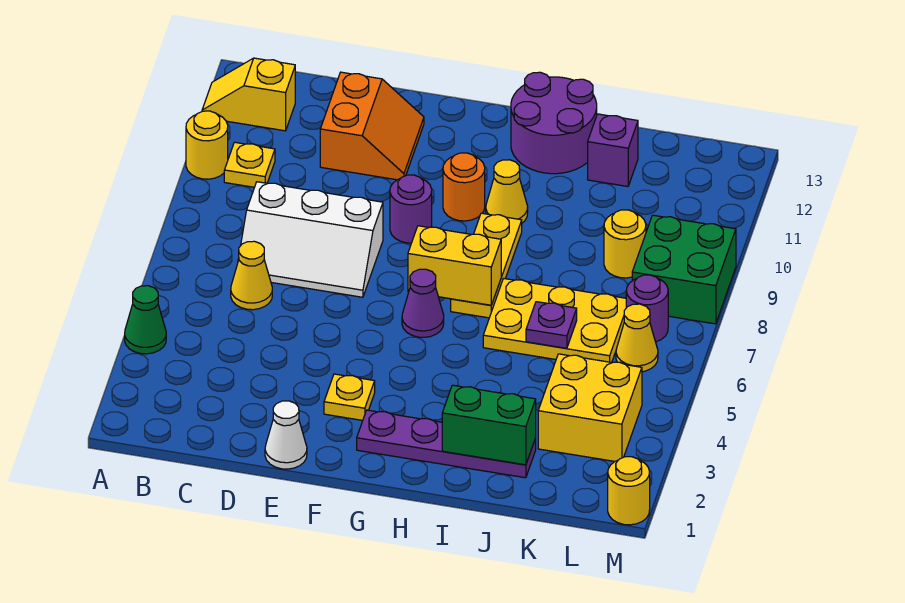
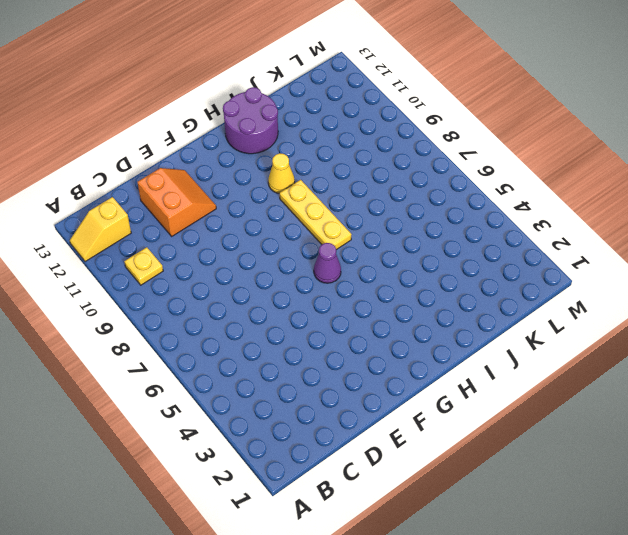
none -> green 1x1 cone [125,286,166,354]
none -> yellow 1x1 round brick [186,111,228,179]
none -> yellow 1x1 cone [231,241,272,310]

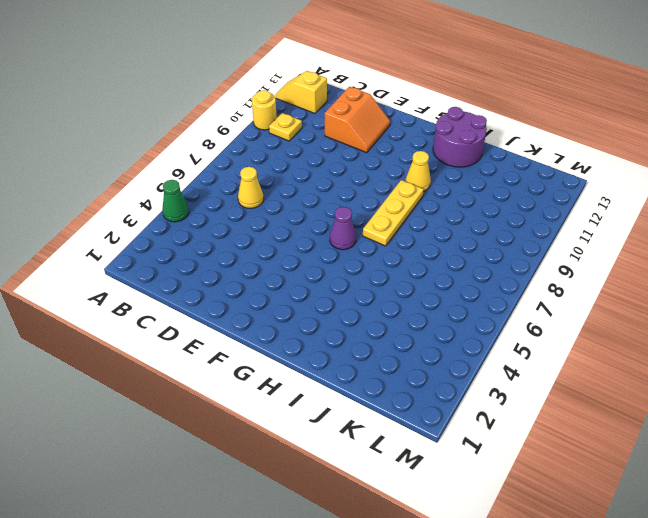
none -> white 2x3 slope [238,182,383,297]
none -> white 1x1 cone [265,401,307,469]
none -> yellow 1x1 plate [324,374,375,420]

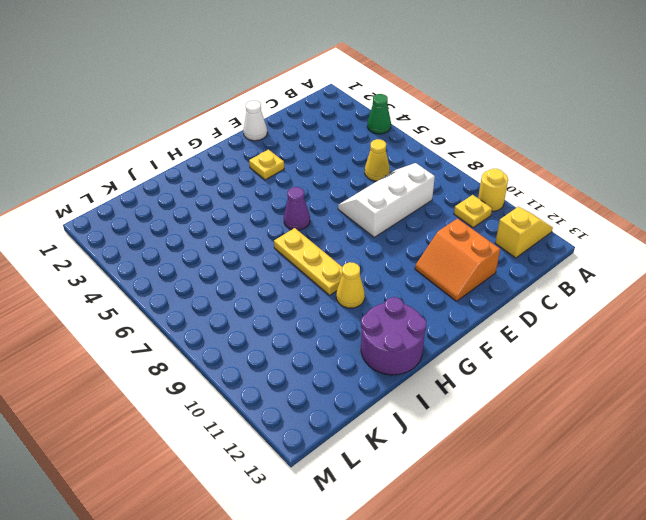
none -> purple 1x1 round brick [390,175,432,243]
none -> purple 1x4 plate [357,410,536,478]
none -> orange 1x1 round brick [443,153,485,221]

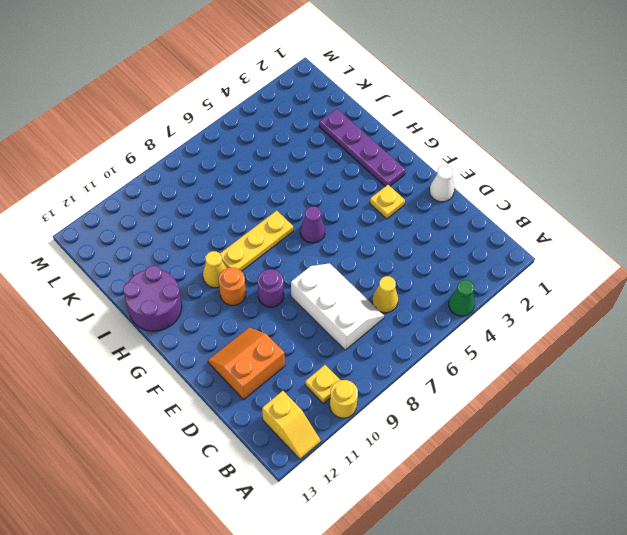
none -> yellow 2x3 plate [483,278,626,362]
none -> purple 1x1 brick [588,114,638,186]
none -> yellow 2x2 brick [538,354,642,461]

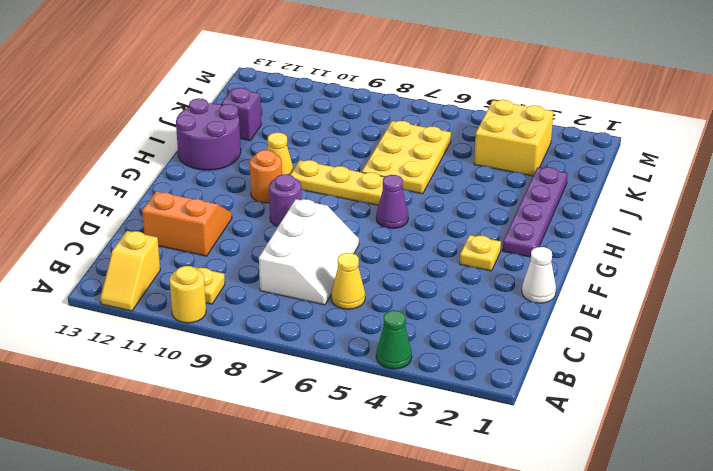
none -> yellow 1x1 round brick [604,210,646,278]
none -> yellow 1x1 cone [616,304,658,372]
none -> purple 1x1 round brick [626,275,668,342]

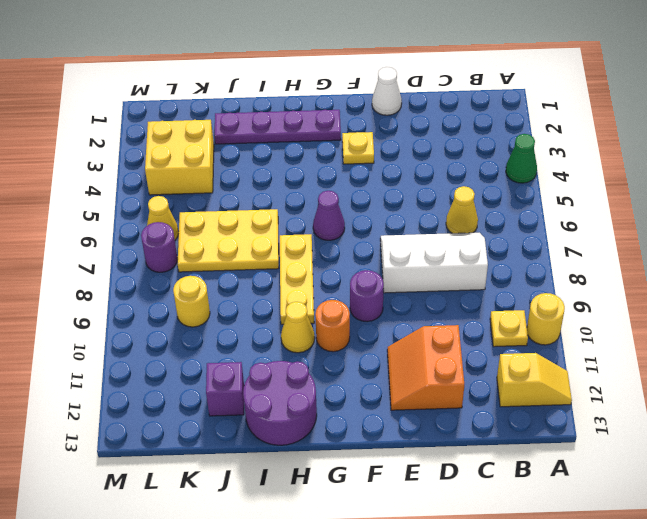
none -> green 2x2 brick [632,215,736,324]
none -> yellow 1x1 round brick [608,457,650,525]
none -> yellow 1x2 brick [408,226,501,305]

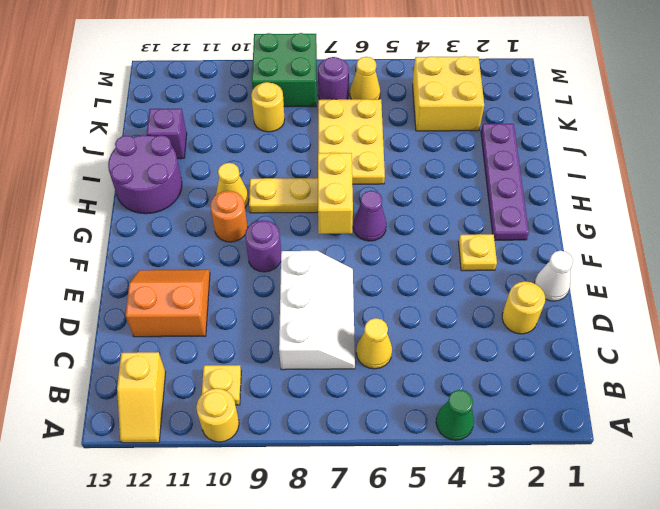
yellow 1x1 round brick [502,281,545,334] -> yellow 1x1 round brick moved to [608,457,650,525]
none -> green 1x2 brick [442,385,536,465]
none -> purple 1x1 plate [526,302,577,348]

